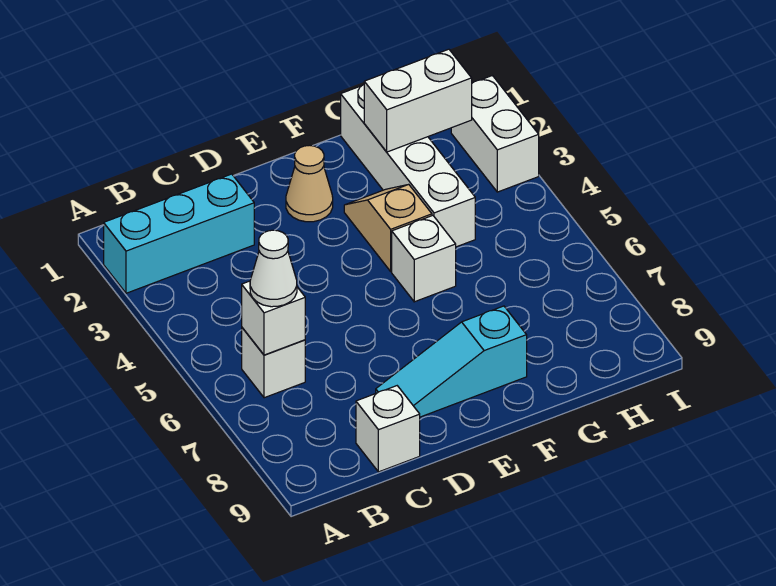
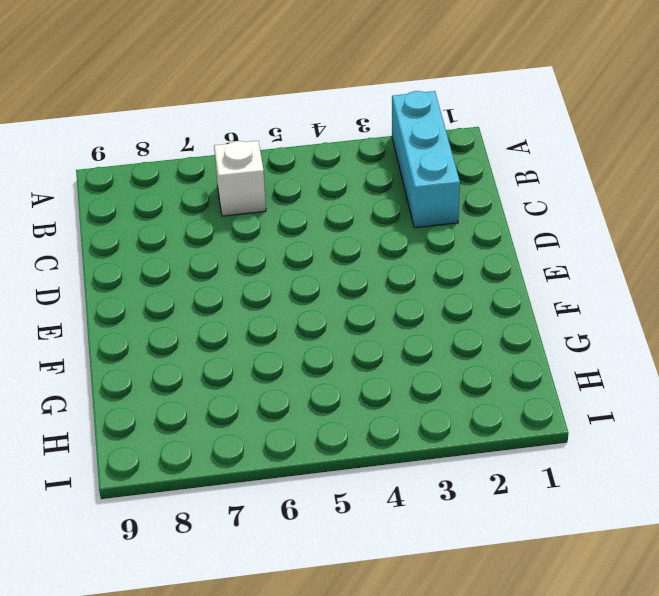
none -> white 1x1 brick [356,386,420,472]
none -> cyan 1x3 slope [376,306,527,417]
none -> tan 1x1 cone [286,145,333,222]

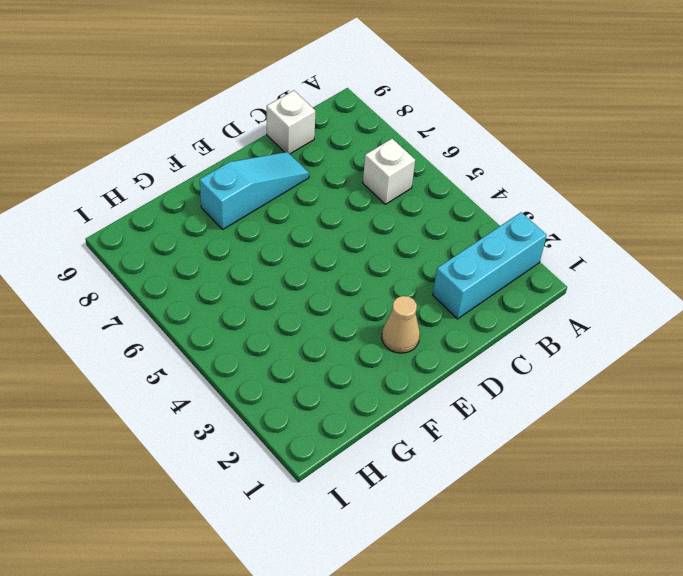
none -> tan 1x2 slope [344,184,432,271]
none -> white 1x1 brick [392,216,456,302]
none -> white 1x4 brick [341,85,475,247]

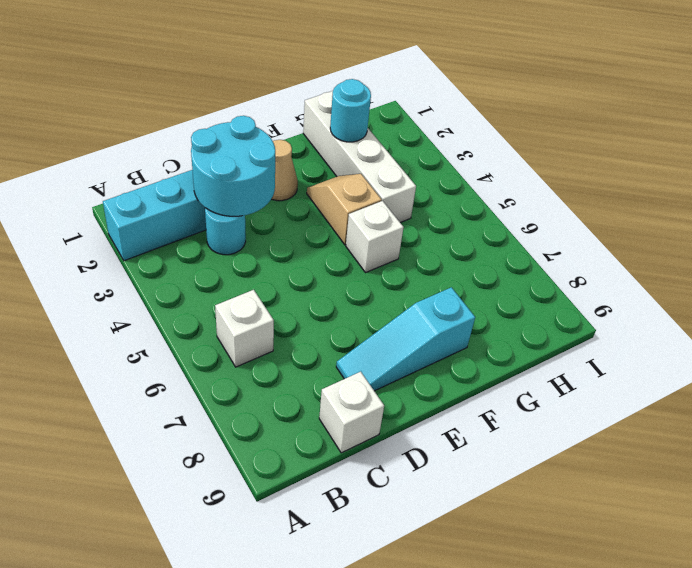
cyan 2x2 round brick [191,116,275,216] -> none
cyan 1x1 round brick [205,208,246,255] -> none
cyan 1x1 round brick [330,79,371,142] -> white 1x2 brick [364,49,472,152]
none -> white 1x2 brick [451,76,539,192]
none -> white 1x1 brick [242,281,305,355]
none -> white 1x1 cone [250,230,297,307]

